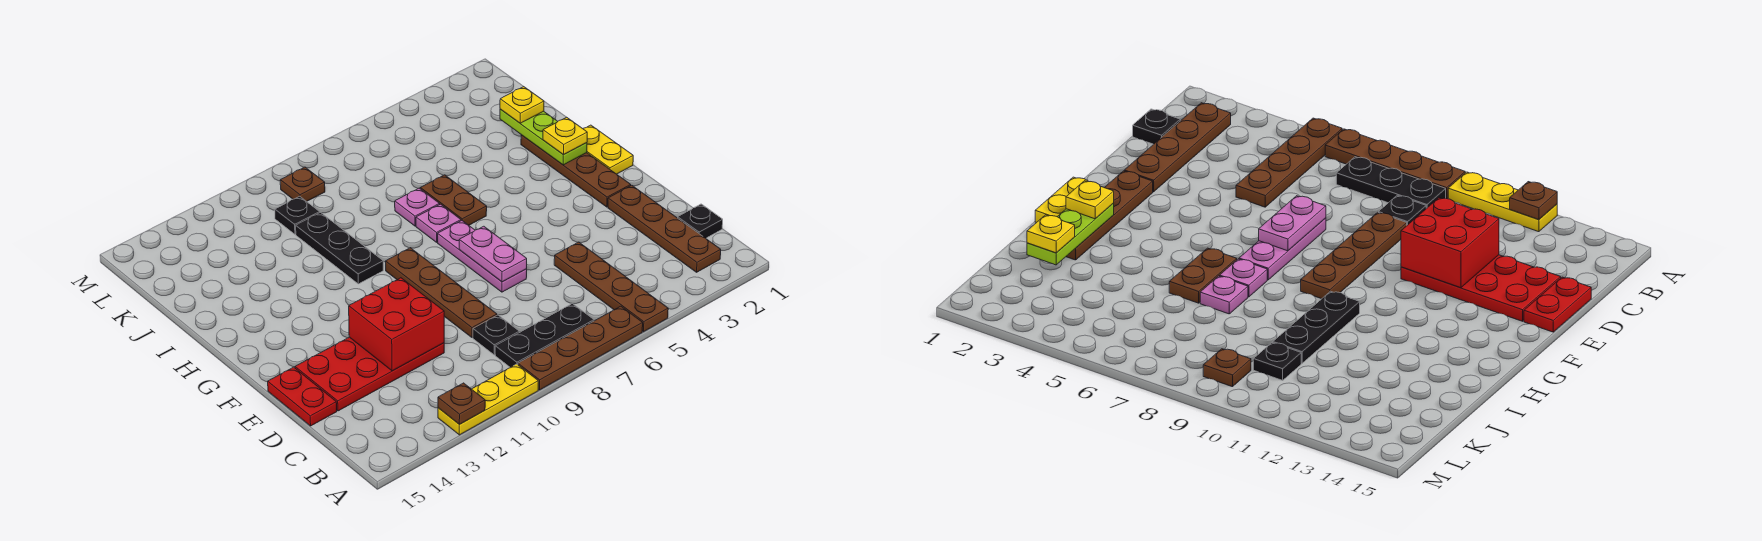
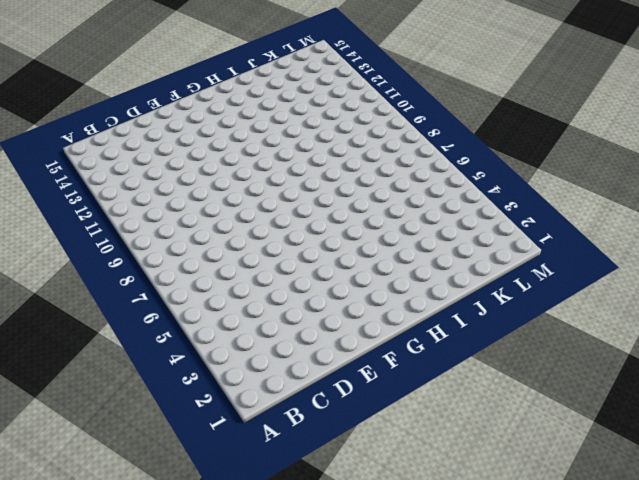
none -> brown 1x4 plate [554,242,668,332]
none -> brown 1x4 plate [518,306,643,390]
none -> yellow 1x3 plate [438,364,538,435]

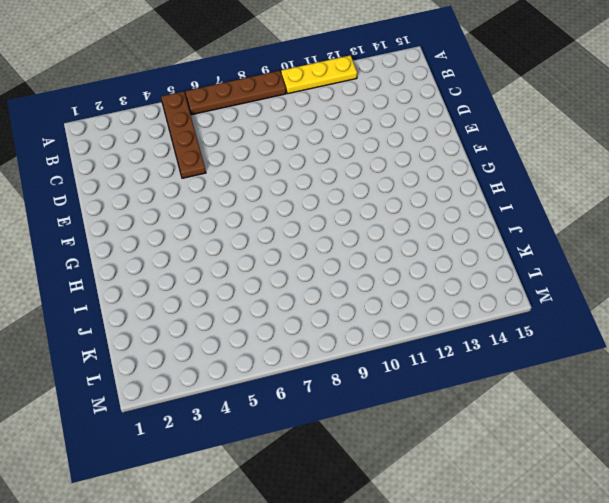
none -> brown 1x4 plate [608,185,721,272]
none -> black 1x3 plate [495,304,594,367]
none -> black 1x1 plate [678,204,723,238]

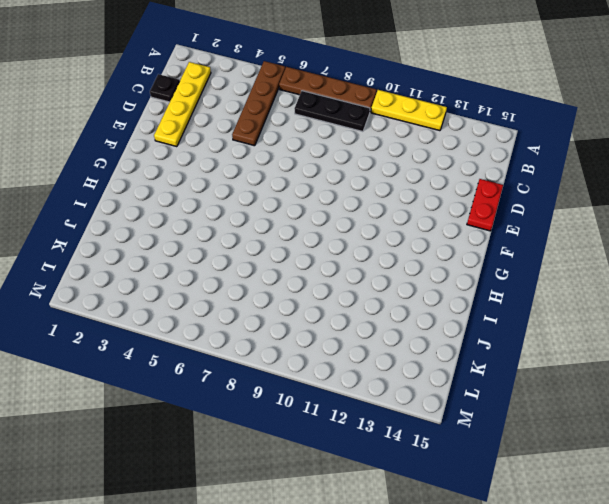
yellow 1x4 plate [154,62,211,147] -> brown 1x4 plate [608,185,721,272]
none -> black 1x1 plate [473,315,519,355]
none -> brown 1x4 plate [386,248,497,338]
none -> red 2x4 plate [295,337,444,411]

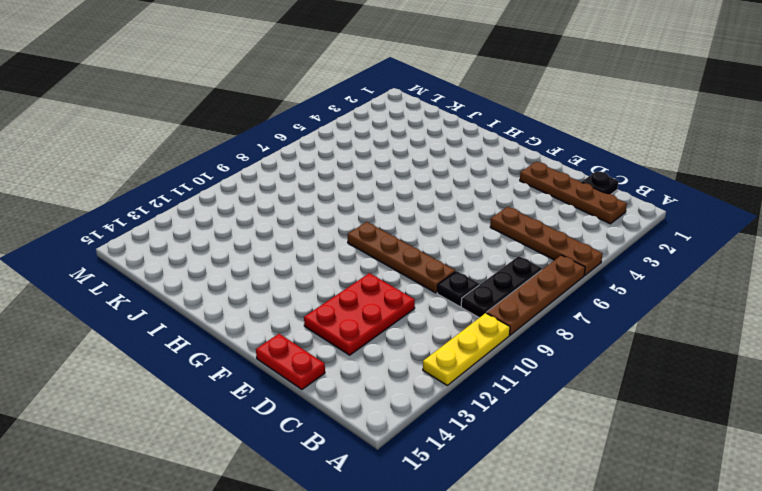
red 2x3 plate [304,273,415,355] -> red 2x4 plate [295,337,444,411]
none -> pink 1x3 plate [438,221,527,292]
none -> brown 1x4 plate [521,135,631,207]
none -> yellow 1x2 plate [583,125,633,174]

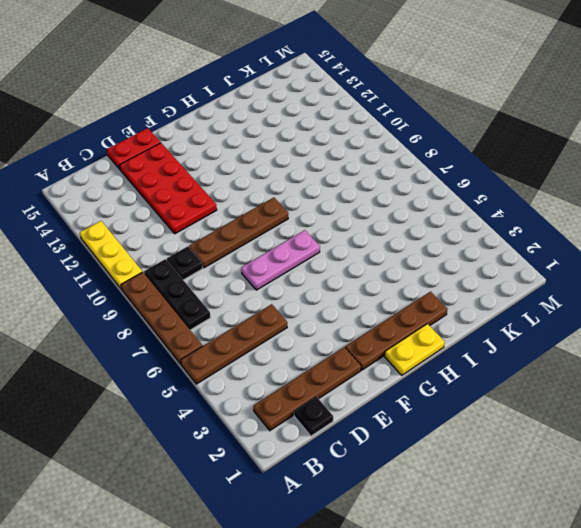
none -> brown 1x2 plate [420,175,487,225]
none -> pink 1x1 plate [416,204,461,242]
none -> black 1x3 plate [296,213,383,284]

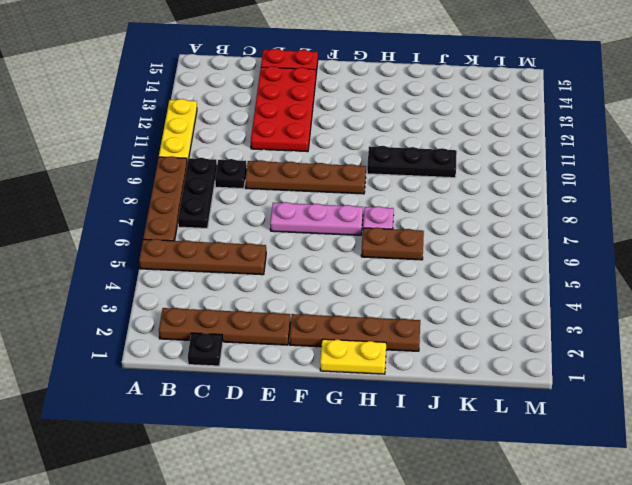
none -> pink 1x1 plate [395,188,440,226]
none -> black 1x1 plate [275,196,320,234]
none -> brown 1x1 plate [280,167,325,201]

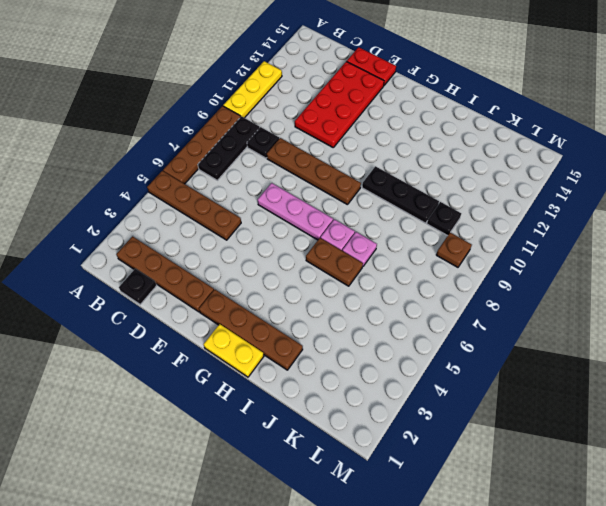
none -> brown 1x1 plate [438,383,485,425]
none -> red 2x2 brick [349,278,444,371]
none -> pink 1x2 plate [459,226,527,282]

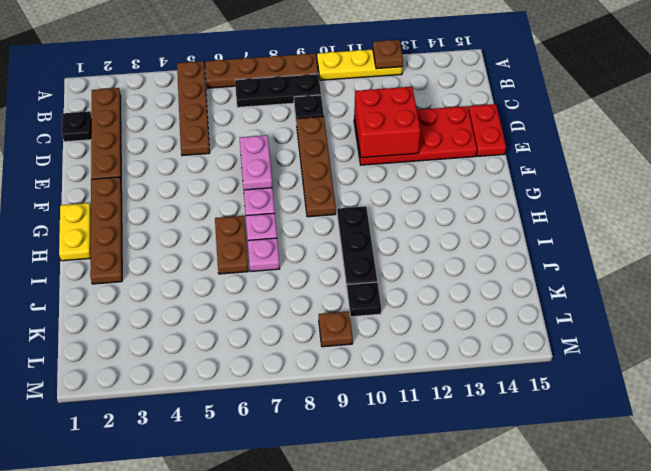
none -> lime 1x3 plate [500,109,587,165]
none -> yellow 1x1 plate [543,117,587,155]
none -> yellow 1x1 plate [500,87,544,123]

